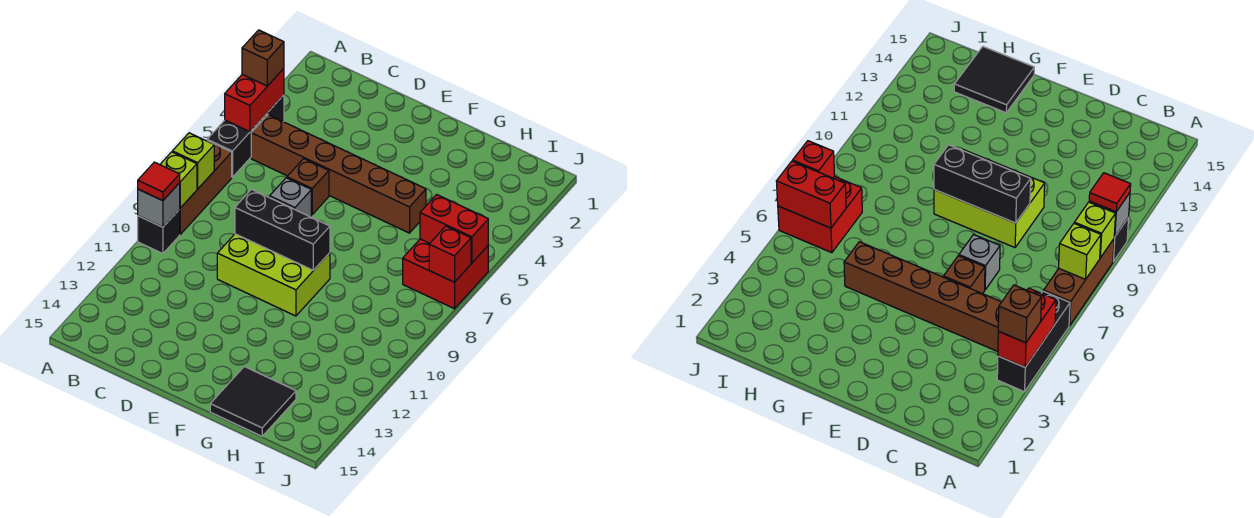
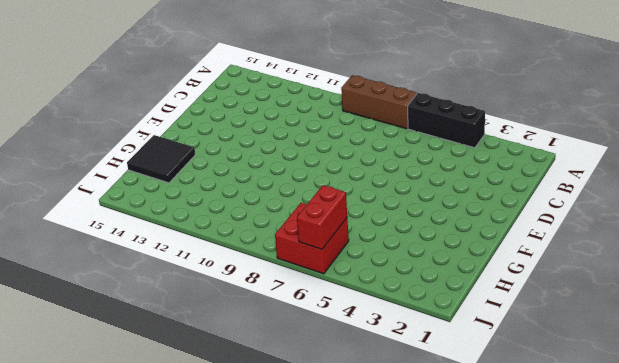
none -> black 1x1 brick [138,210,180,254]
none -> brown 1x6 brick [251,115,426,233]
none -> brown 1x1 brick [287,159,329,215]

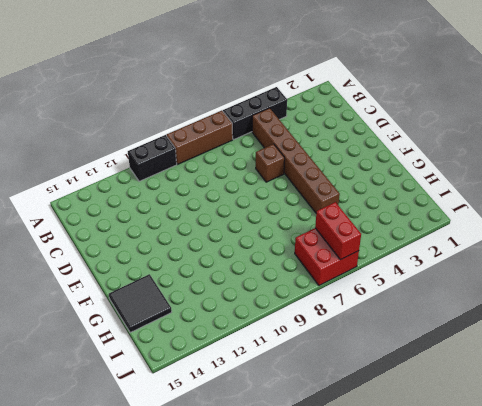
black 1x2 brick [128,135,177,181] -> black 1x1 brick [138,210,180,254]
none -> grey 1x1 brick [270,178,311,217]
none -> lime 2x3 brick [217,234,330,316]
none -> red 1x2 brick [225,68,284,132]

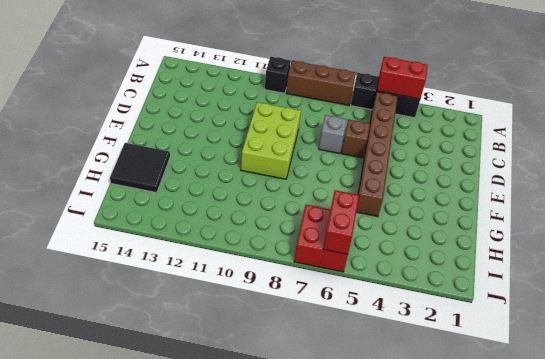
none -> lime 1x1 brick [172,133,214,189]
none -> lime 1x1 brick [160,152,197,208]
none -> grey 1x1 brick [138,183,180,227]

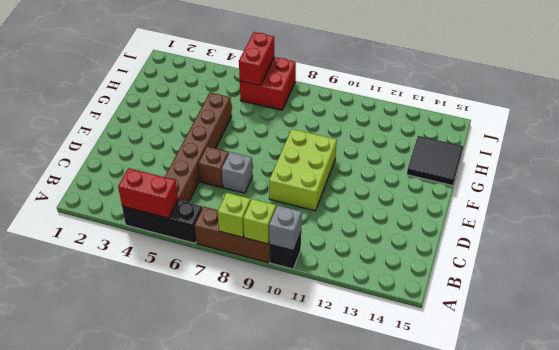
none -> black 1x3 brick [235,189,330,270]
none -> red 1x1 brick [429,226,471,282]
none -> brown 1x1 brick [242,30,284,86]

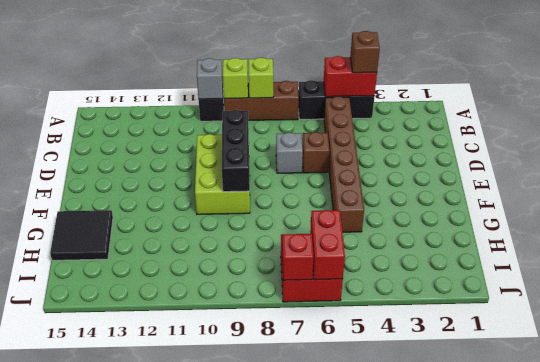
none -> red 1x1 tile [138,162,180,201]

